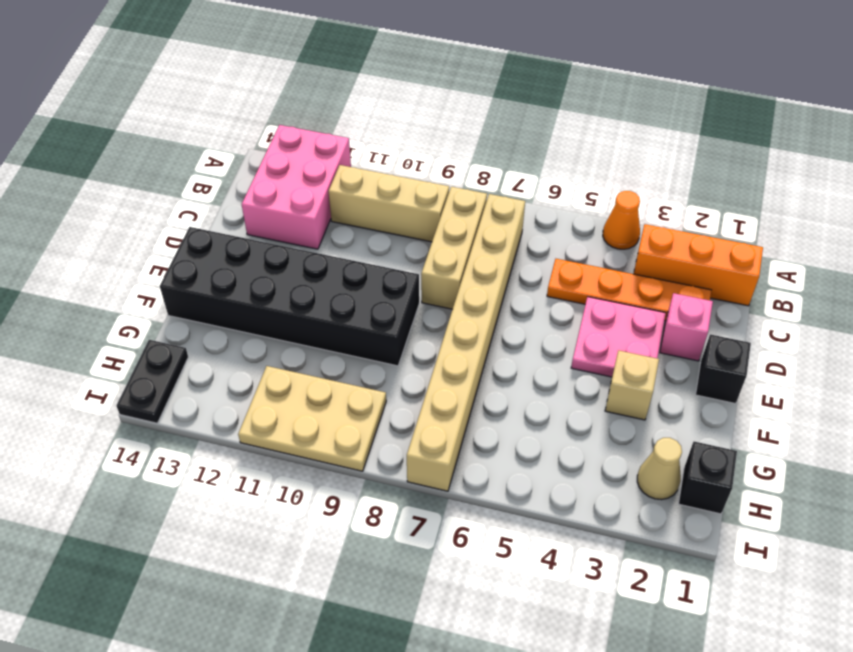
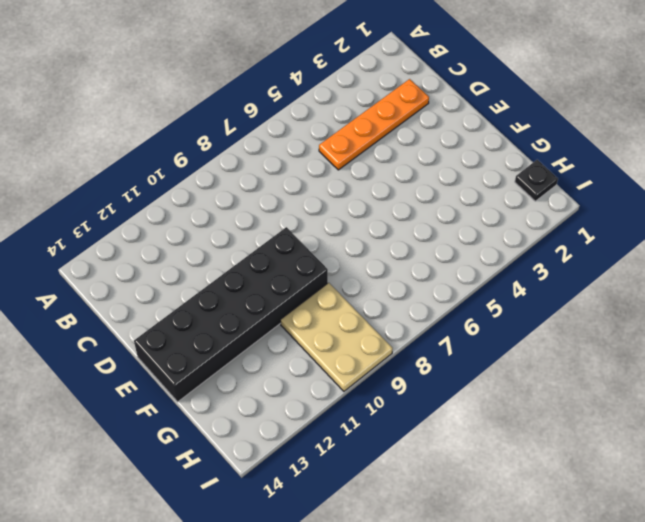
tan 2x3 plate [280,283,393,391] -> tan 2x3 plate turned to [238,366,386,471]
black 1x1 plate [515,160,558,201] -> black 1x1 brick [679,442,737,514]
none -> orange 1x1 cone [603,191,640,249]
none -> pink 2x3 brick [242,125,351,249]
none -> orange 1x3 brick [634,224,763,306]

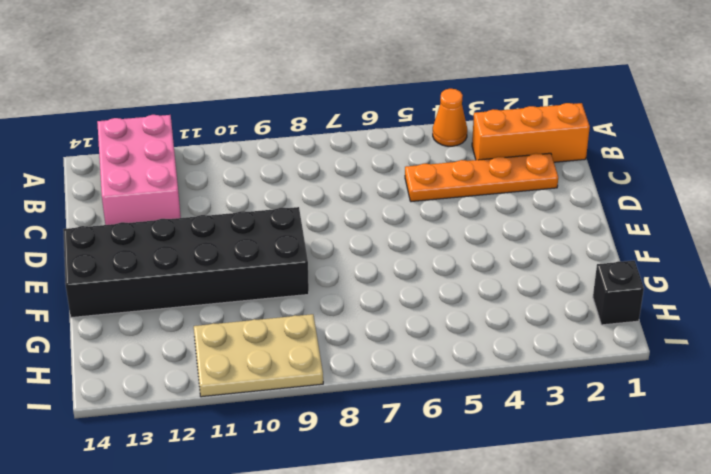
none -> tan 1x8 brick [407,194,525,491]
none -> tan 1x3 brick [421,187,487,309]
none -> tan 1x3 brick [329,165,449,242]

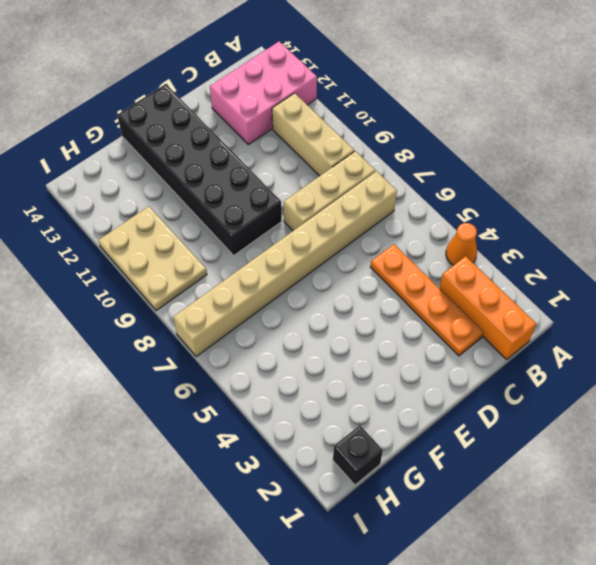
none -> pink 1x1 brick [660,293,713,361]
none -> pink 2x2 plate [571,297,666,377]
none -> black 1x1 brick [696,334,751,404]

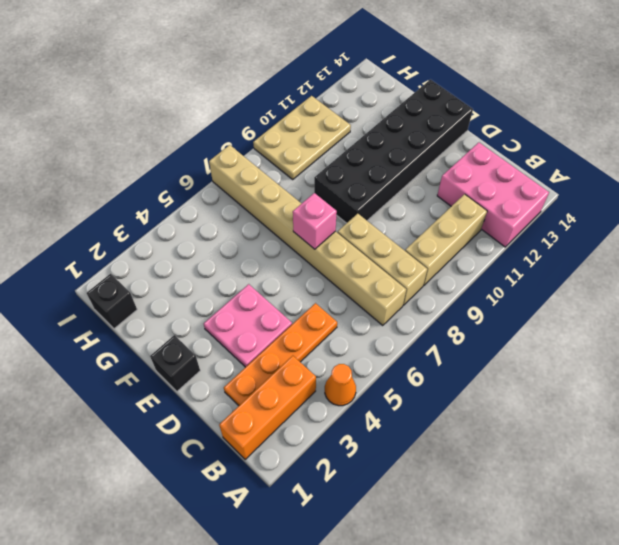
pink 1x1 brick [293,193,337,249] -> pink 1x1 brick moved to [660,293,713,361]
none -> tan 1x1 brick [605,350,659,420]
none -> tan 1x1 cone [637,438,682,500]
none -> black 1x2 plate [117,340,188,423]

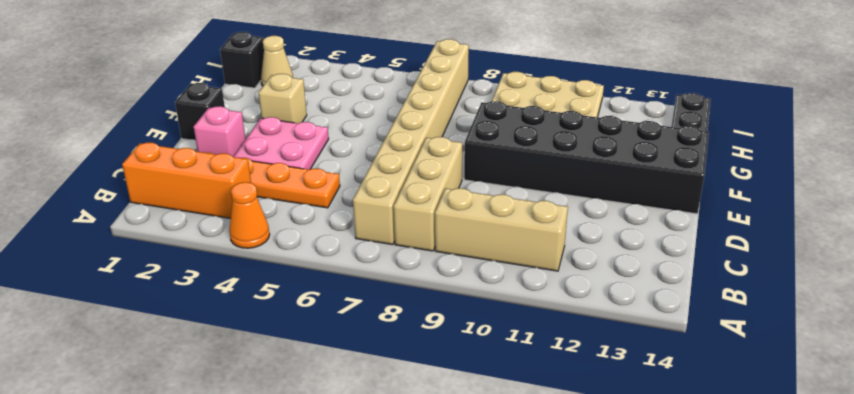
none -> pink 2x3 brick [242,125,351,249]

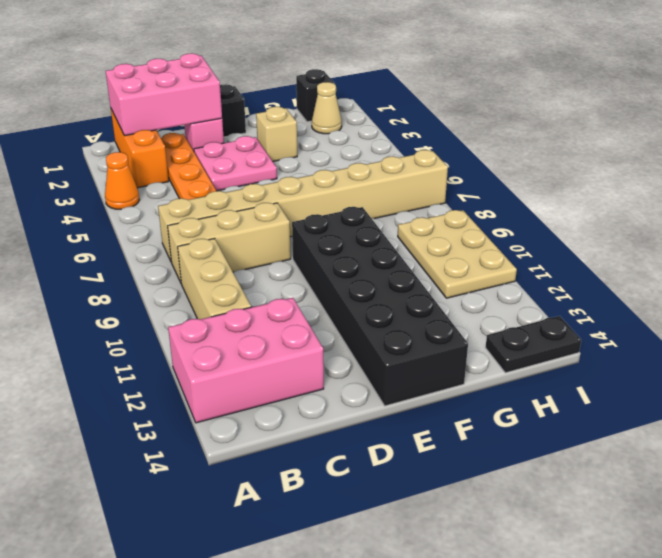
pink 2x3 brick [106,53,222,136] -> none

